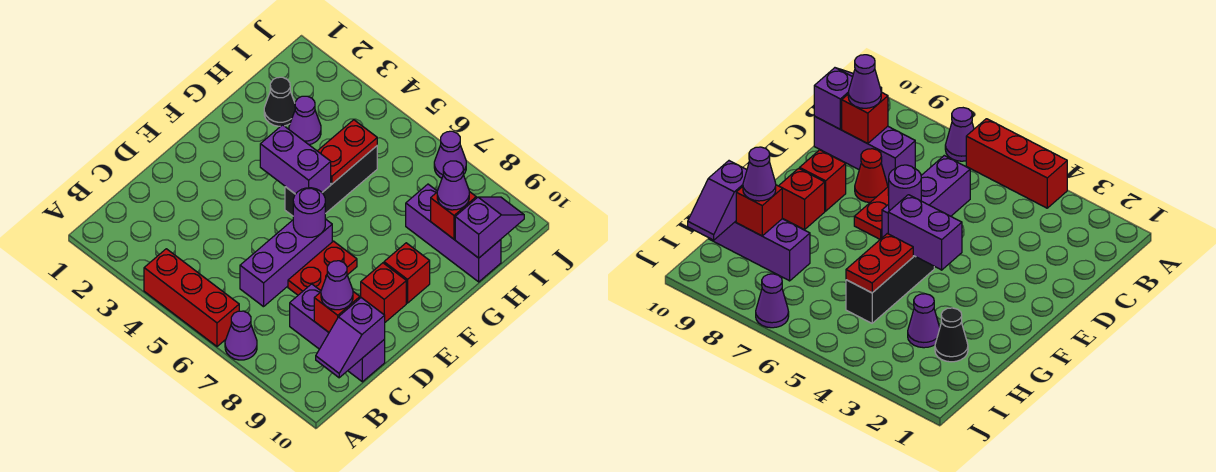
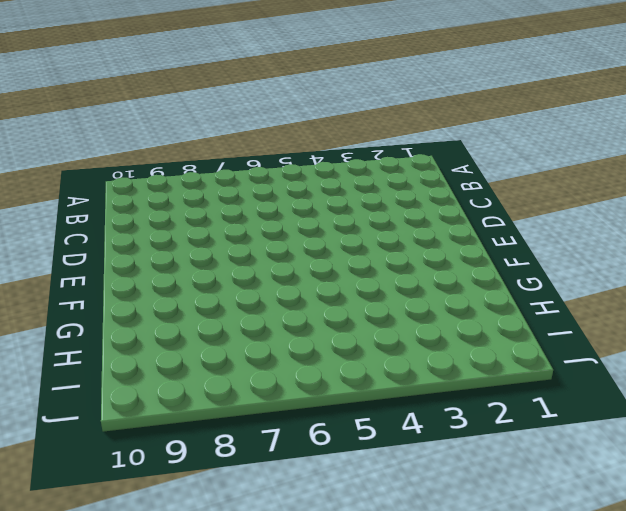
none -> red 1x3 brick [144,249,239,346]
none -> purple 1x1 cone [225,311,257,360]
none -> purple 1x3 brick [240,219,332,307]

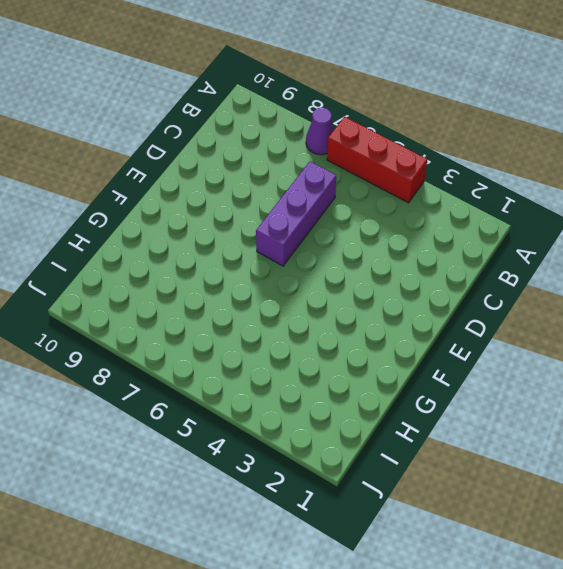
none -> purple 1x3 brick [290,284,385,382]
none -> red 1x2 plate [288,241,357,295]
none -> red 1x1 cone [855,149,888,202]

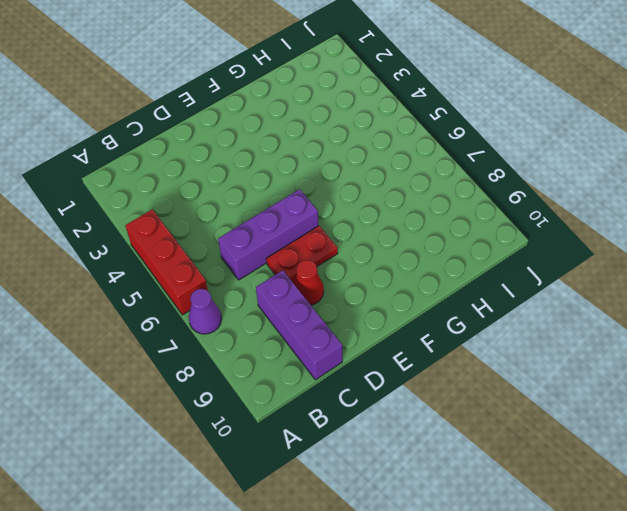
none -> red 1x1 brick [361,263,406,322]
none -> black 1x3 brick [285,146,377,216]
none -> red 1x1 brick [384,243,430,303]

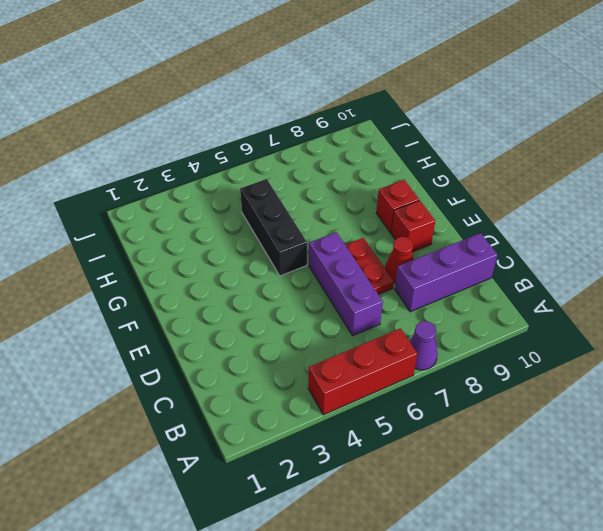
none -> black 1x1 cone [264,77,295,126]
none -> purple 1x1 cone [289,96,321,145]
none -> purple 1x3 brick [406,184,501,282]

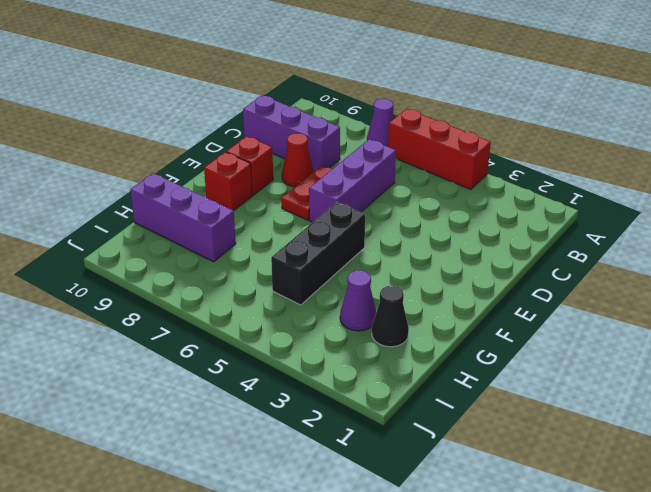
none -> purple 1x1 cone [434,131,466,178]
none -> purple 1x2 slope [316,298,385,378]
none -> red 1x1 brick [314,292,360,332]

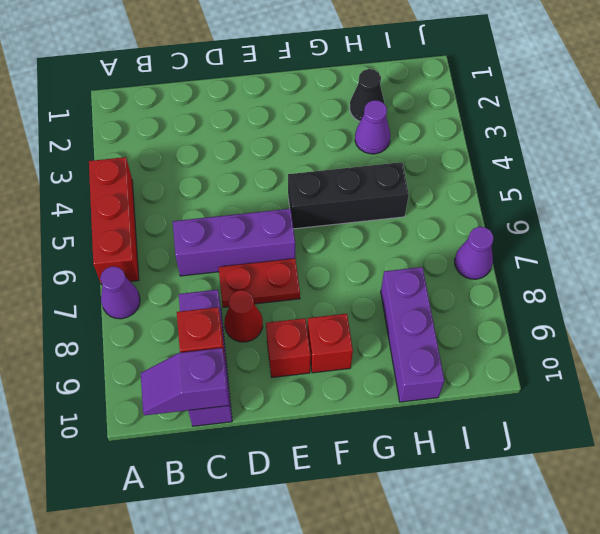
none -> purple 1x1 round brick [293,188,325,237]
none -> purple 1x2 brick [260,125,331,194]
none -> red 1x2 plate [318,120,377,184]

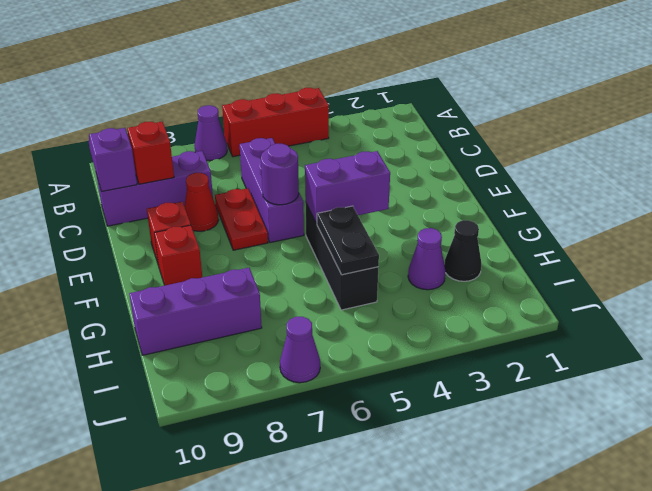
black 1x2 plate [317,206,379,275] -> red 1x2 plate [318,120,377,184]
none -> red 1x1 brick [431,192,476,239]
none -> purple 1x2 slope [455,197,524,258]
none -> purple 1x1 cone [321,261,353,310]

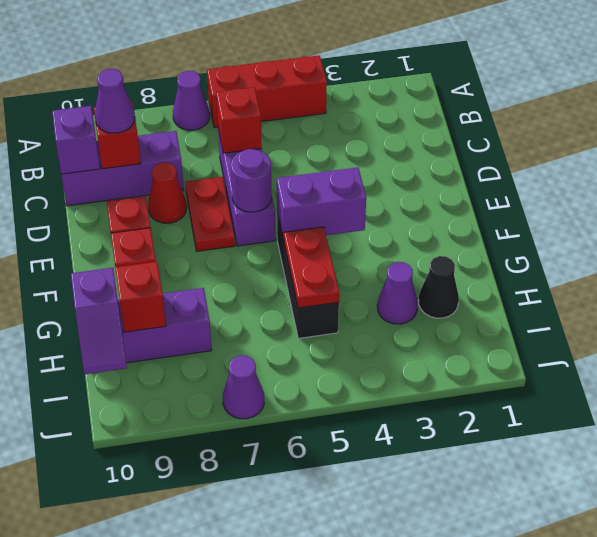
red 1x1 brick [216,87,262,153] -> none
none -> purple 1x1 cone [437,161,469,210]

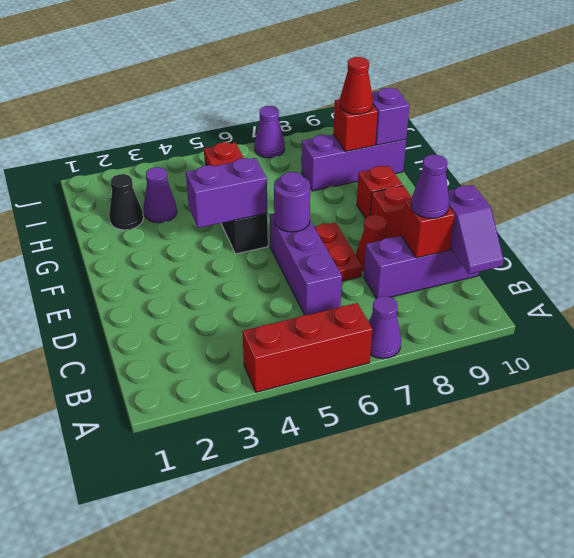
red 1x1 cone [340,57,373,114] -> purple 1x1 cone [437,161,469,210]

